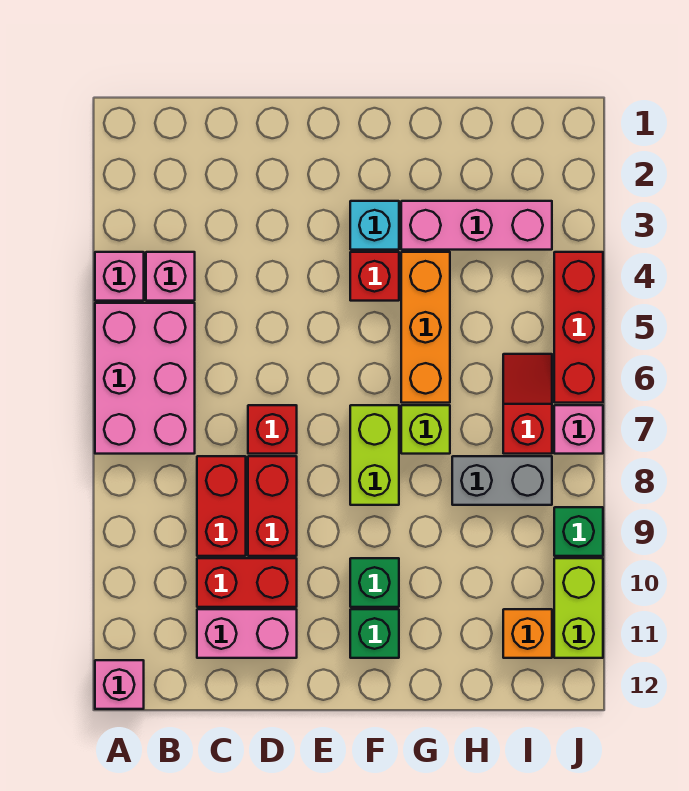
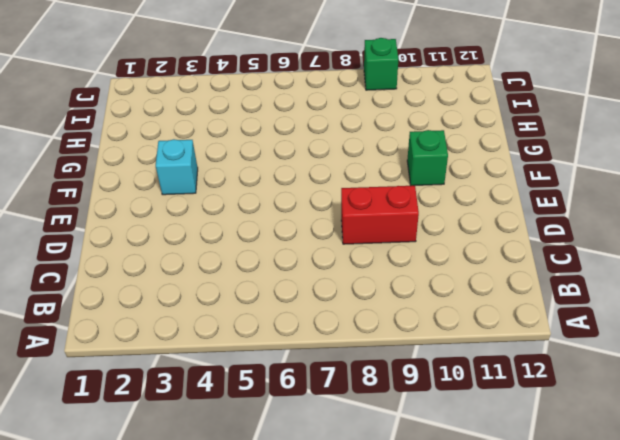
none -> pink 1x1 brick [95,252,144,301]
none -> pink 2x3 brick [95,303,195,454]
none -> pink 1x1 brick [95,660,144,709]

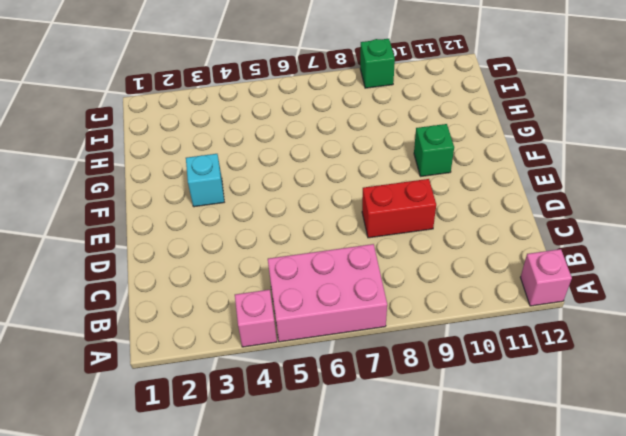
none -> pink 1x1 brick [146,252,195,301]
none -> red 1x2 brick [197,456,246,556]
none -> red 1x2 brick [197,558,297,607]

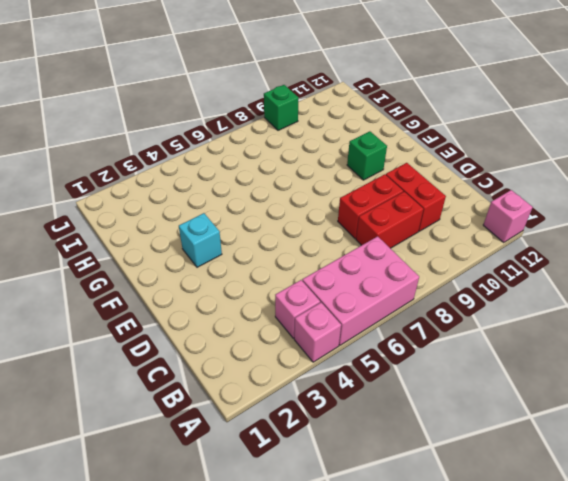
none -> pink 1x2 brick [197,609,297,658]
none -> red 1x1 brick [248,405,297,454]
none -> red 1x1 brick [350,252,399,301]

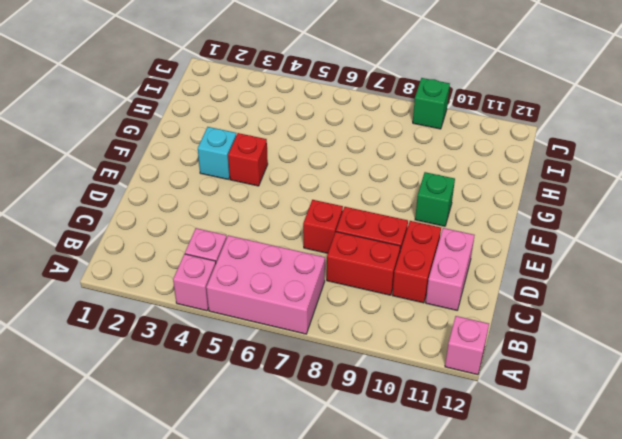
none -> lime 1x2 brick [350,405,399,505]
none -> green 1x1 brick [350,609,399,658]
none -> pink 1x3 brick [401,201,552,250]

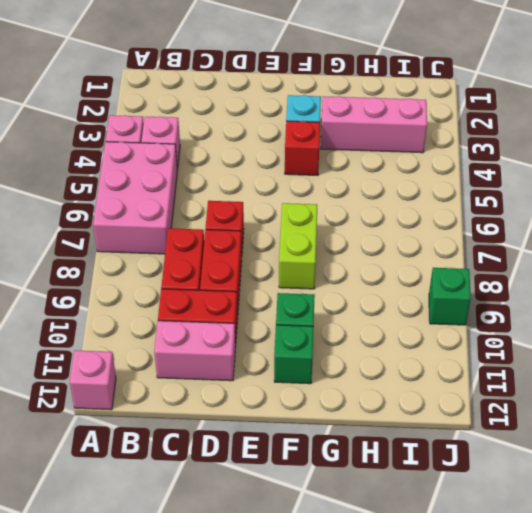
none -> orange 1x3 brick [401,252,450,403]
none -> lime 1x1 brick [401,405,450,454]
none -> grey 1x2 brick [452,456,552,505]

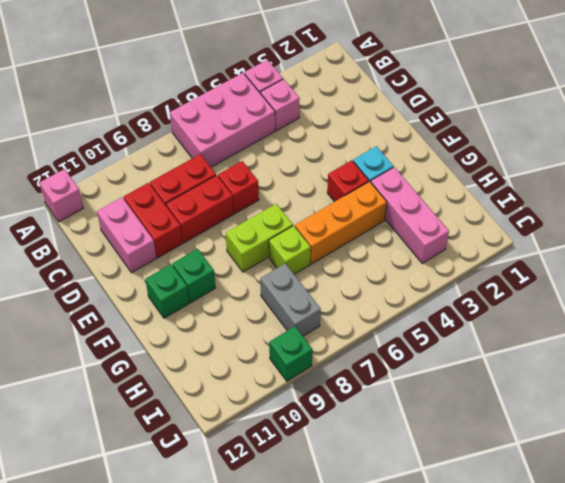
none -> red 1x2 slope [503,354,552,454]
none -> orange 1x1 brick [503,609,552,658]
none -> red 1x3 brick [554,252,603,403]

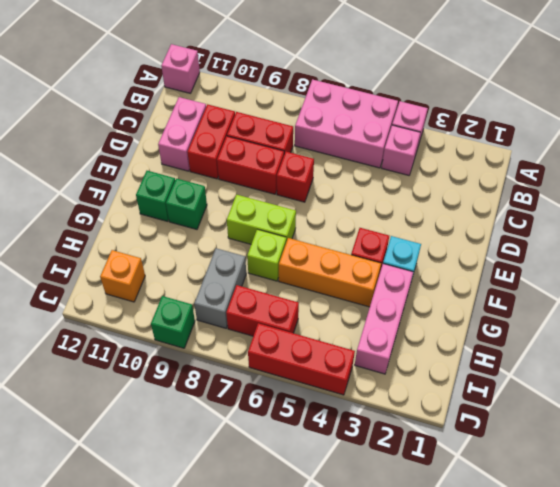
red 1x2 brick [226,285,299,336] -> red 1x2 slope [503,354,552,454]
none -> pink 1x1 brick [554,405,603,454]
none -> lime 1x2 brick [554,558,603,658]

